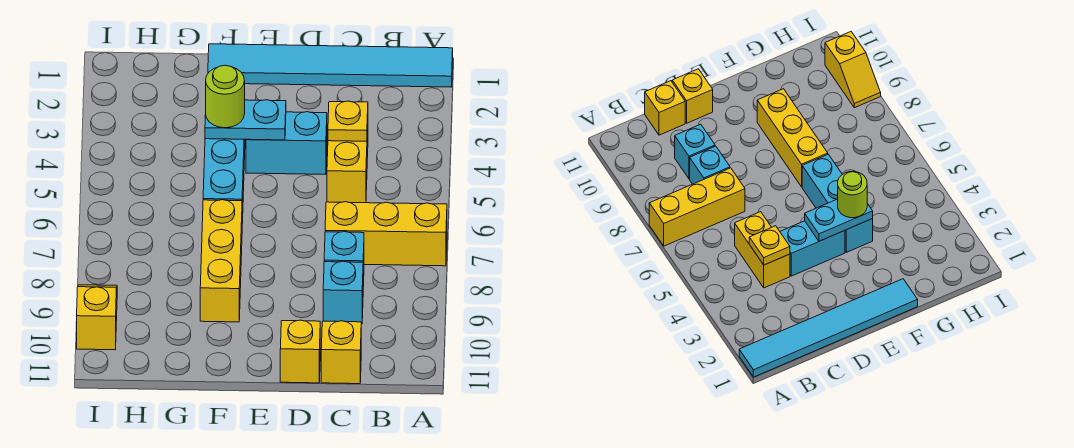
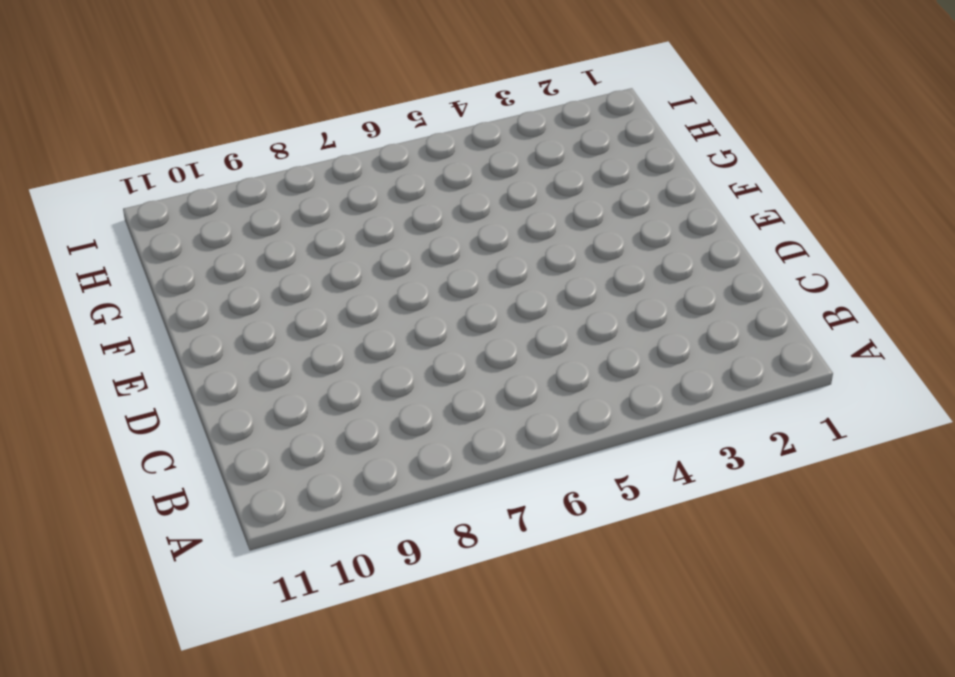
none -> cyan 1x6 tile [208,44,453,87]
none -> yellow 1x3 brick [325,202,447,266]
none -> yellow 1x2 brick [327,125,368,203]

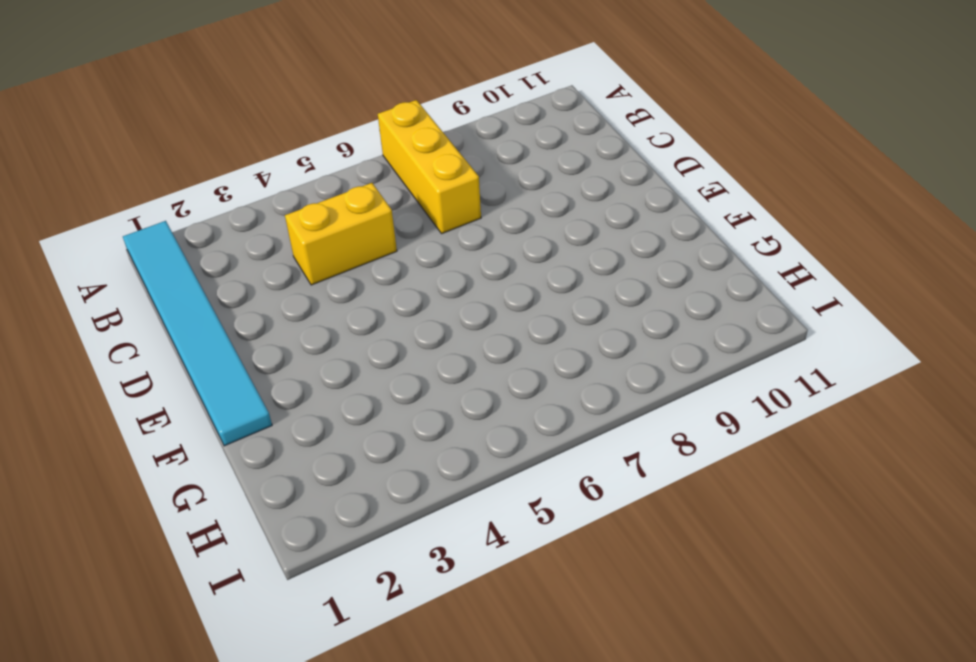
none -> cyan 1x1 brick [324,232,364,286]
none -> cyan 1x1 brick [323,261,363,324]
none -> yellow 1x1 brick [321,321,361,384]

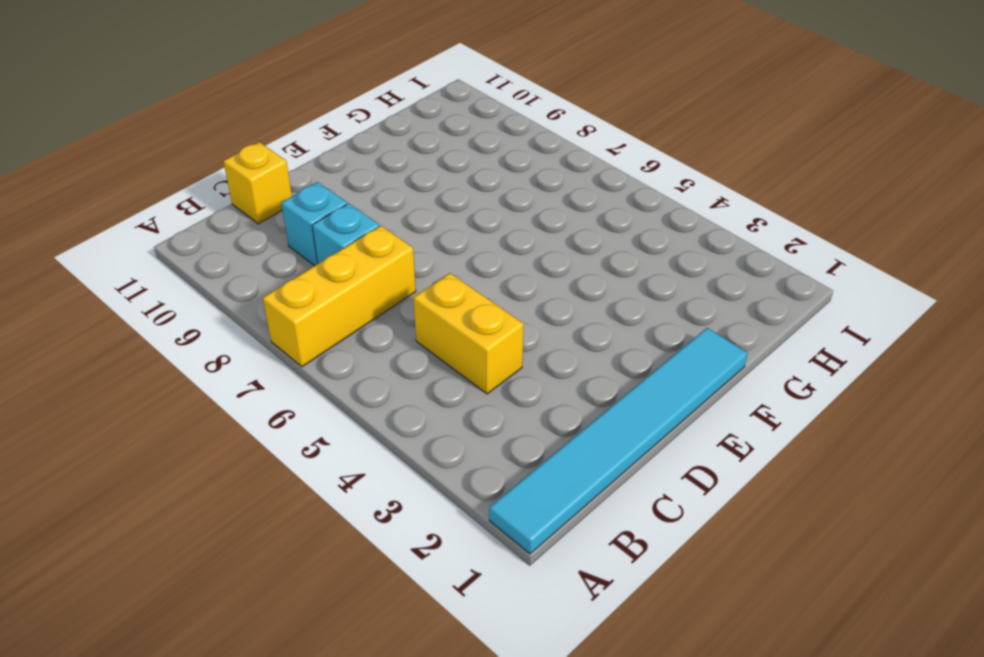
none -> cyan 1x2 brick [246,112,327,174]
none -> yellow 1x1 brick [280,320,320,383]
none -> cyan 1x3 brick [203,139,245,223]

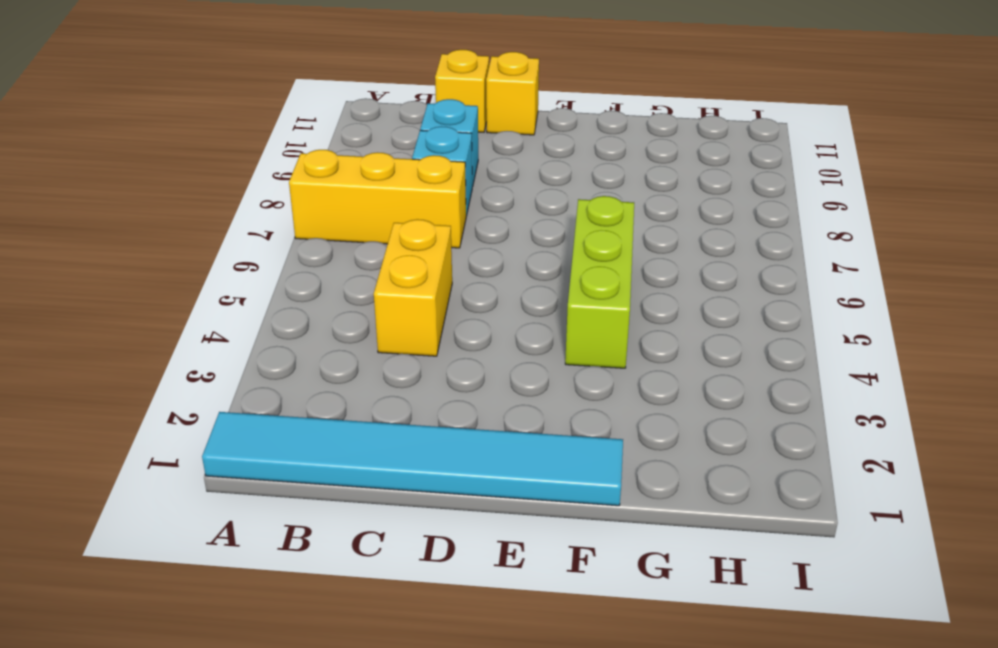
lime 1x3 brick [565,196,634,368] -> cyan 1x3 brick [203,139,245,223]
none -> cyan 1x2 brick [246,112,327,174]
none -> yellow 1x3 brick [200,200,242,322]
none -> yellow 1x2 slope [77,285,117,350]

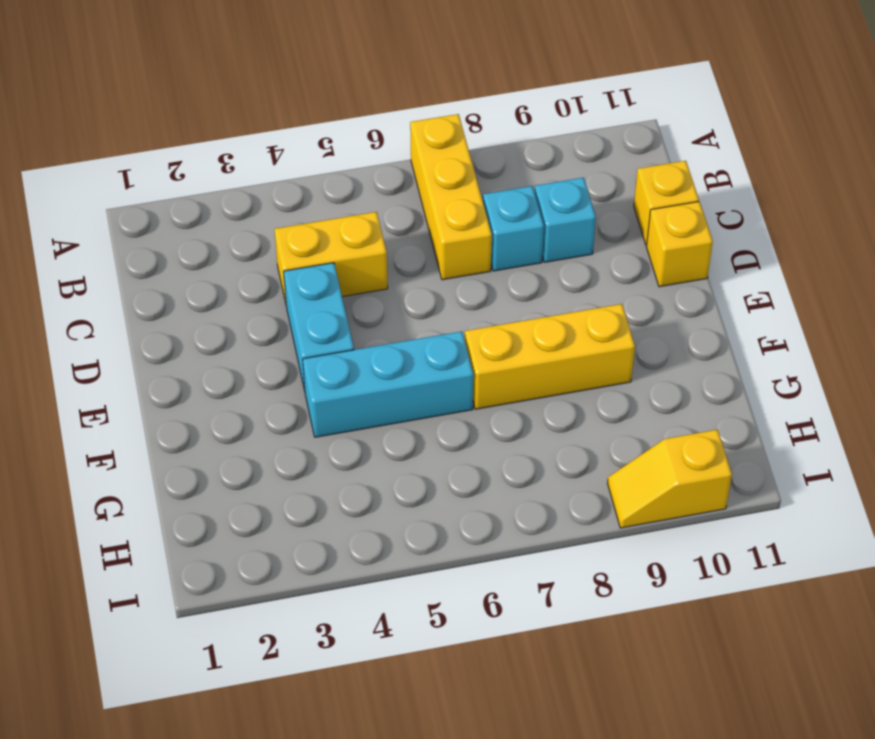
none -> cyan 1x6 tile [208,44,453,87]
none -> yellow 1x1 plate [328,101,368,141]
none -> cyan 1x2 plate [205,100,286,140]

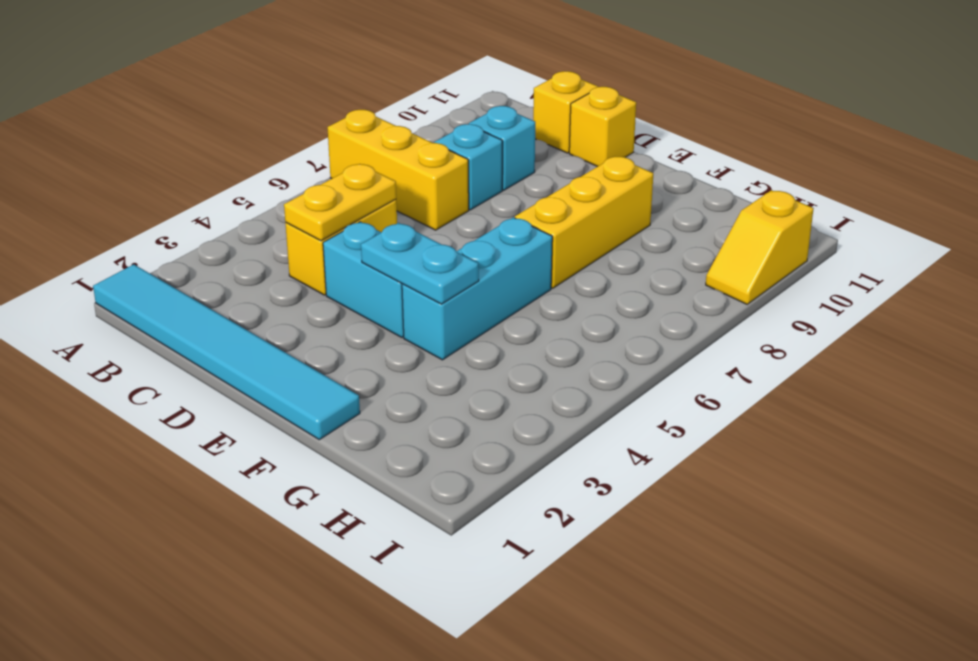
yellow 1x2 plate [284,164,396,241] -> yellow 1x1 plate [328,101,368,141]
none -> lime 1x1 round brick [206,65,245,128]

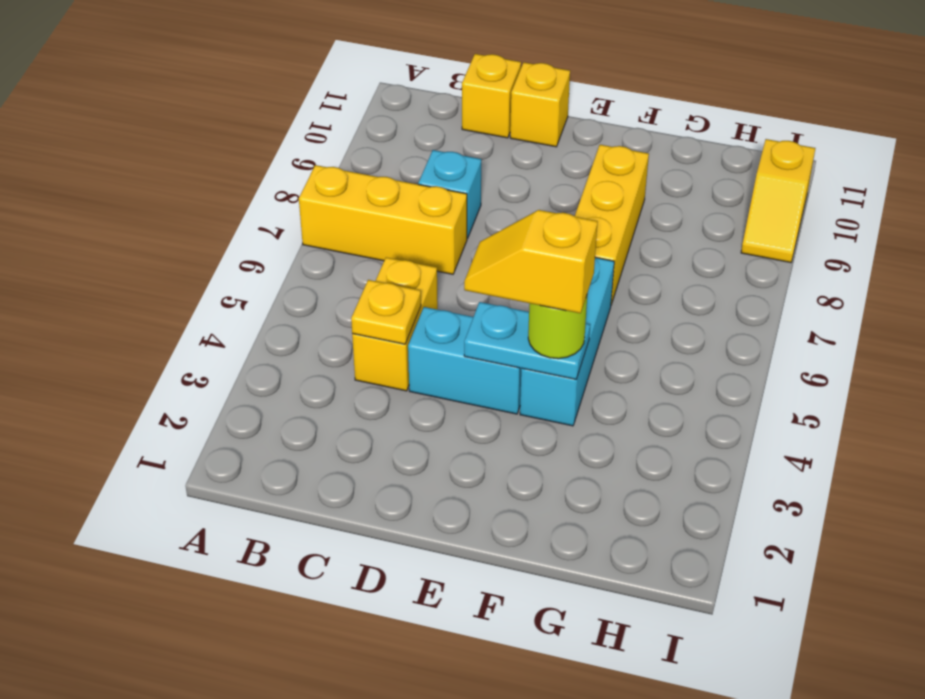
yellow 1x2 slope [464,210,598,313] -> none
none -> cyan 1x6 tile [208,44,453,87]
none -> cyan 1x1 brick [323,261,363,324]

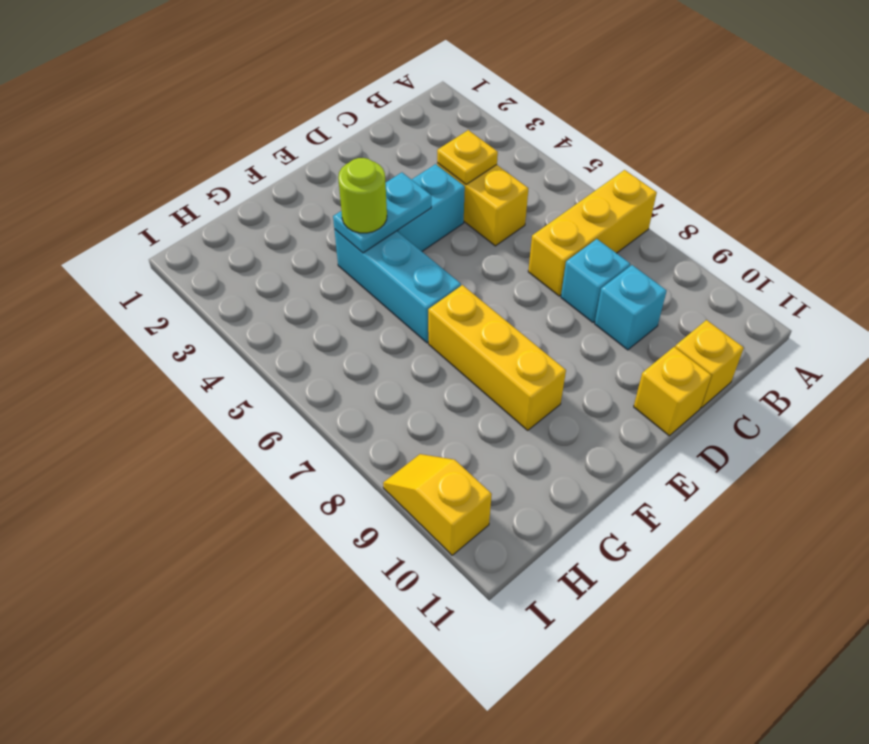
none -> cyan 1x6 tile [208,44,453,87]

